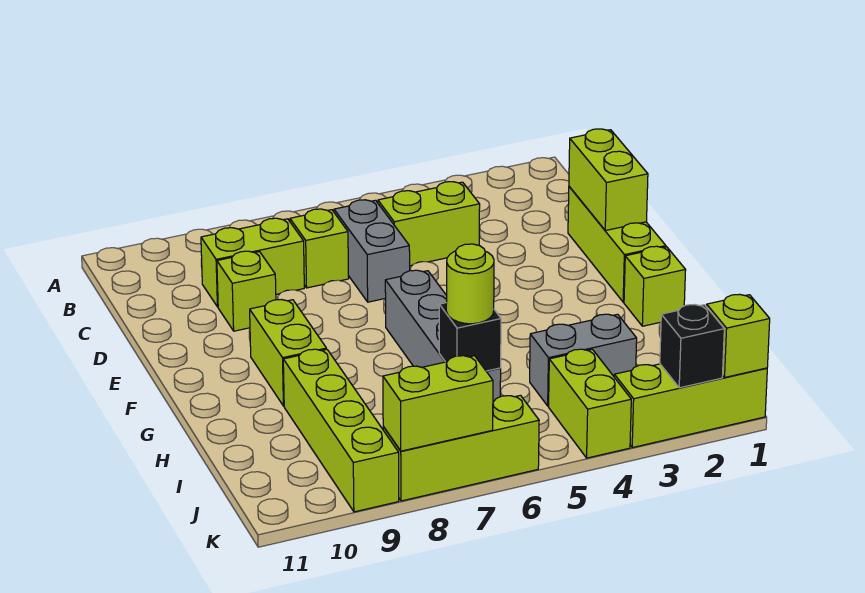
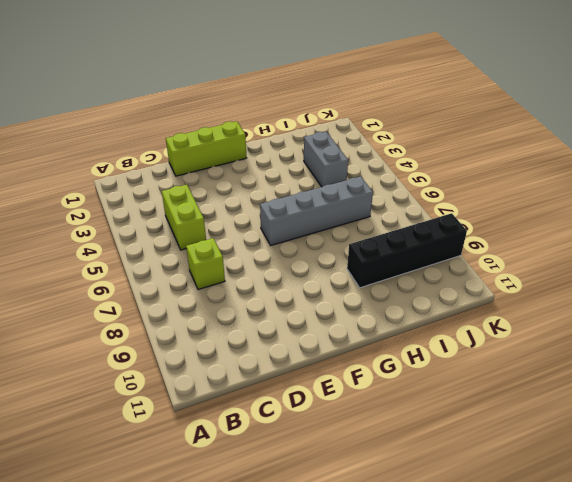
black 1x4 brick [347,213,467,288] -> lime 1x4 brick [283,349,399,512]
none -> grey 1x2 brick [334,200,410,302]
none -> lime 1x2 brick [201,218,304,307]
none -> lime 1x1 brick [217,251,276,331]

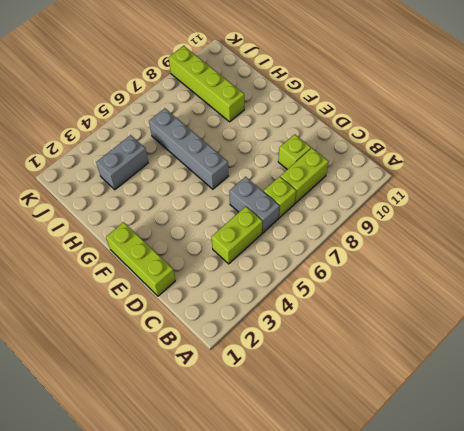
none -> lime 1x2 brick [250,300,326,406]
none -> lime 1x1 brick [624,246,686,326]
none -> lime 1x2 brick [549,349,631,458]

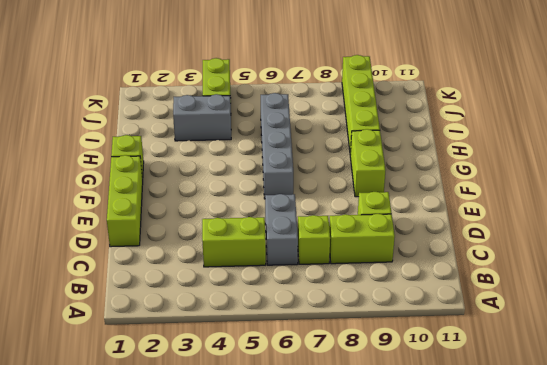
none -> lime 1x3 brick [614,364,767,448]
none -> lime 1x3 brick [383,395,539,501]
none -> lime 1x2 brick [569,129,648,231]

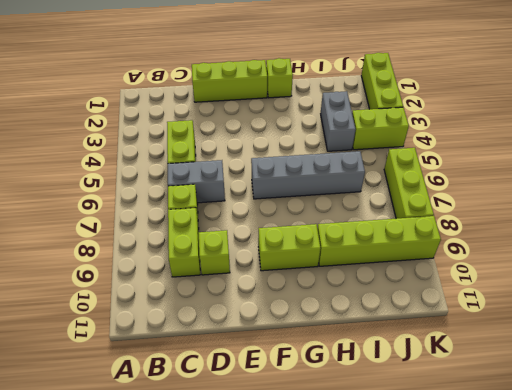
none -> lime 1x2 brick [569,129,648,231]
none -> black 1x1 brick [439,303,501,371]
none -> lime 1x1 brick [707,294,770,377]

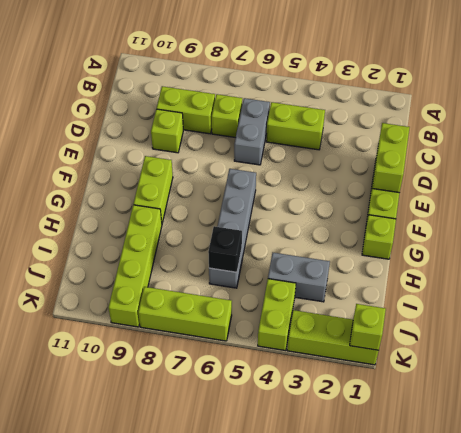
none -> black 1x1 brick [660,305,724,388]
none -> lime 1x2 brick [383,356,493,451]
none -> lime 1x1 round brick [446,244,494,324]

